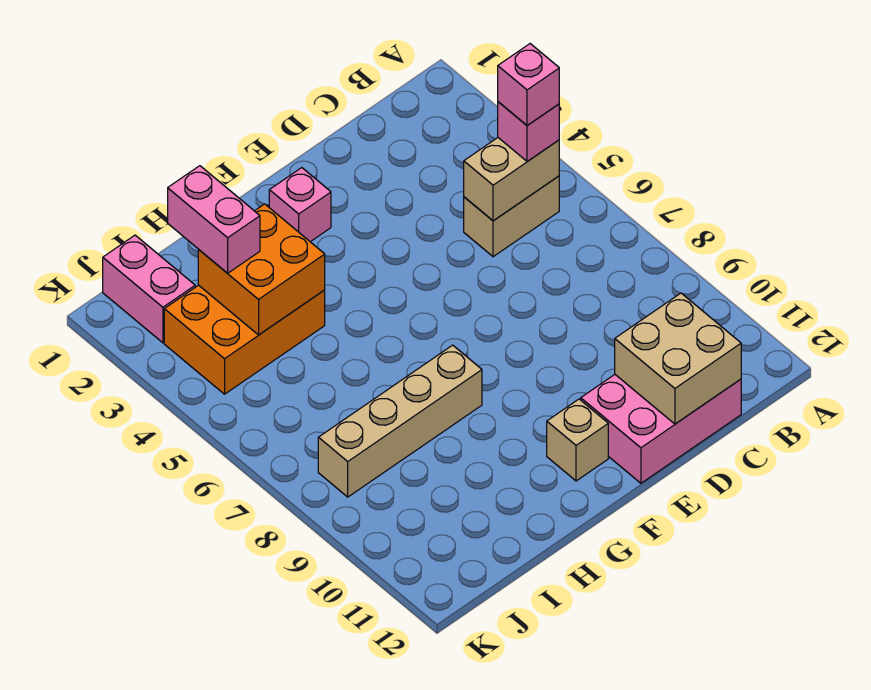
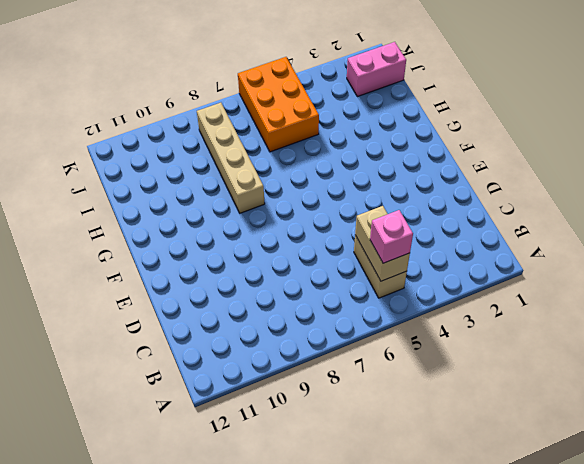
orange 2x3 brick [238,57,319,152] -> orange 2x3 brick moved to [164,285,325,394]
none -> pink 2x3 brick [581,375,741,483]
none -> pink 1x1 brick [269,168,331,242]
none -> tan 1x1 brick [547,399,608,481]

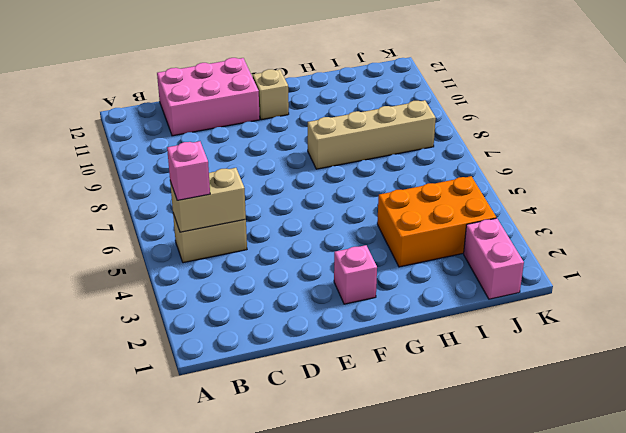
none -> tan 2x2 brick [615,293,741,424]
none -> orange 2x2 brick [198,204,325,335]
none -> pink 1x2 brick [168,166,260,273]

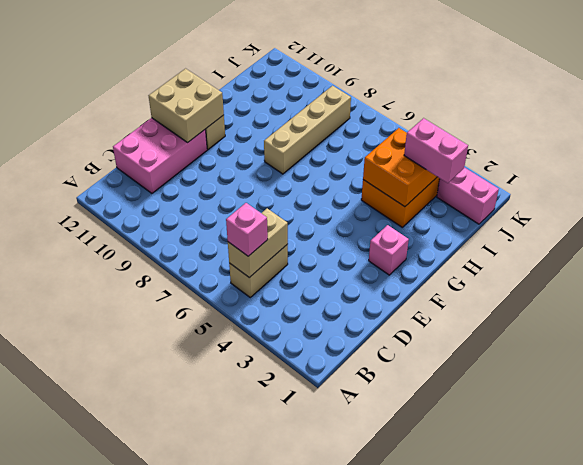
tan 2x2 brick [149,69,224,143] -> tan 2x2 brick moved to [615,293,741,424]
none -> pink 1x1 brick [498,44,559,126]

